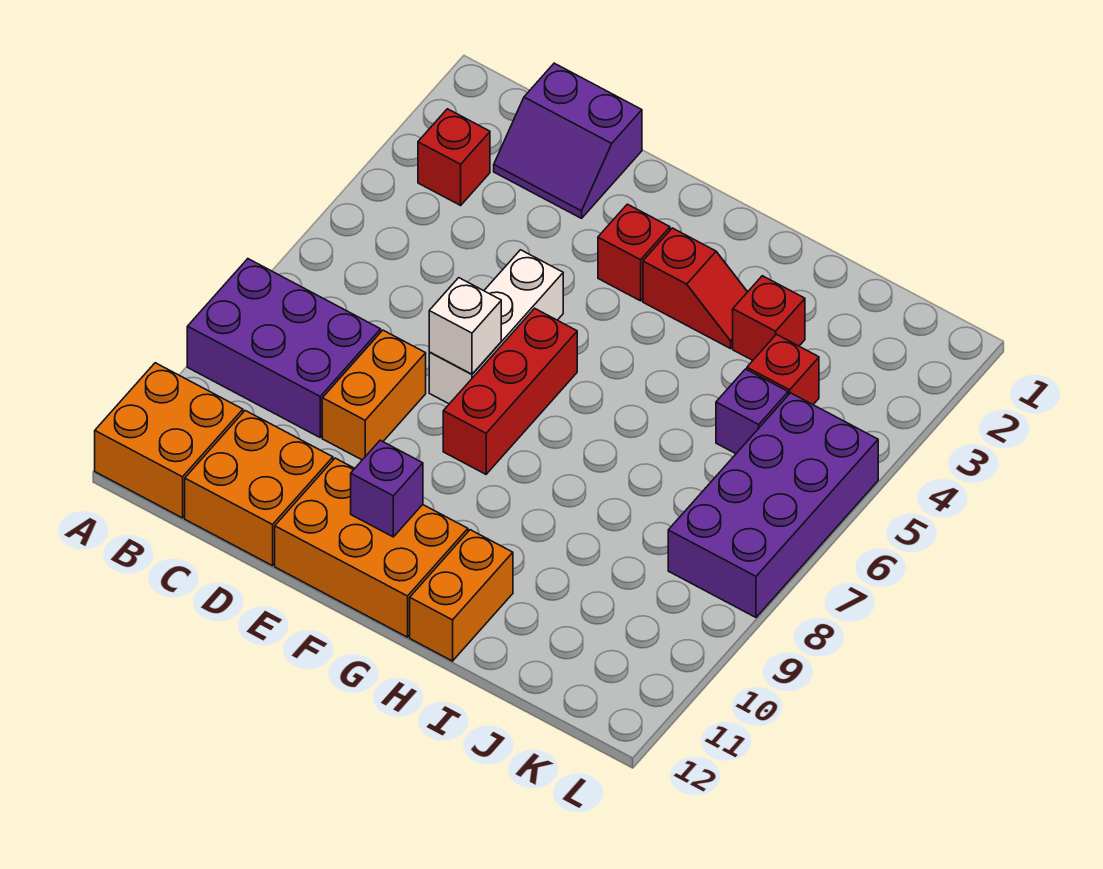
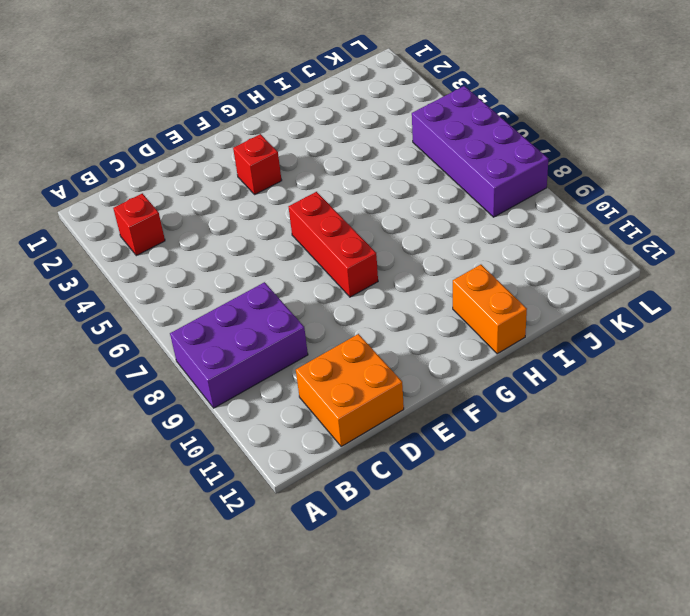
none -> orange 2x2 brick [95,363,243,518]
none -> purple 2x2 slope [494,63,642,218]
none -> orange 1x2 brick [322,330,426,460]

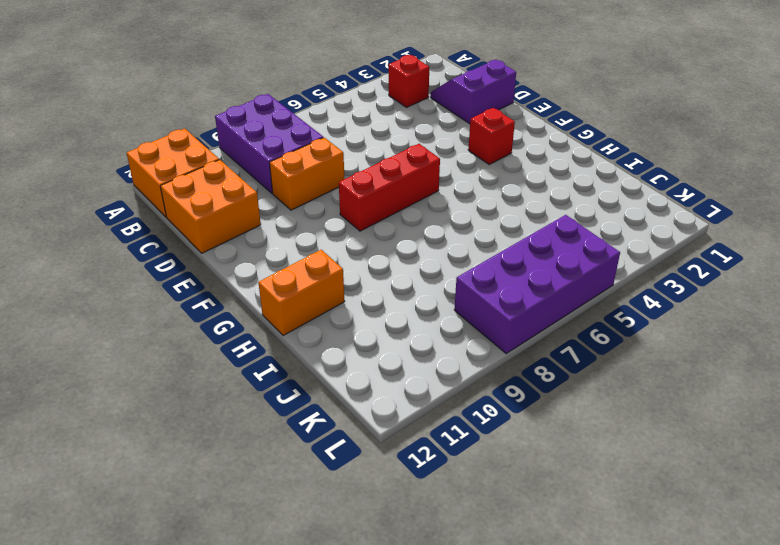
purple 2x2 slope [431,60,516,124] -> purple 2x2 slope turned to [494,63,642,218]
none -> white 1x3 brick [429,250,563,404]
none -> orange 2x3 brick [275,458,468,637]
none -> red 1x2 slope [643,228,747,349]

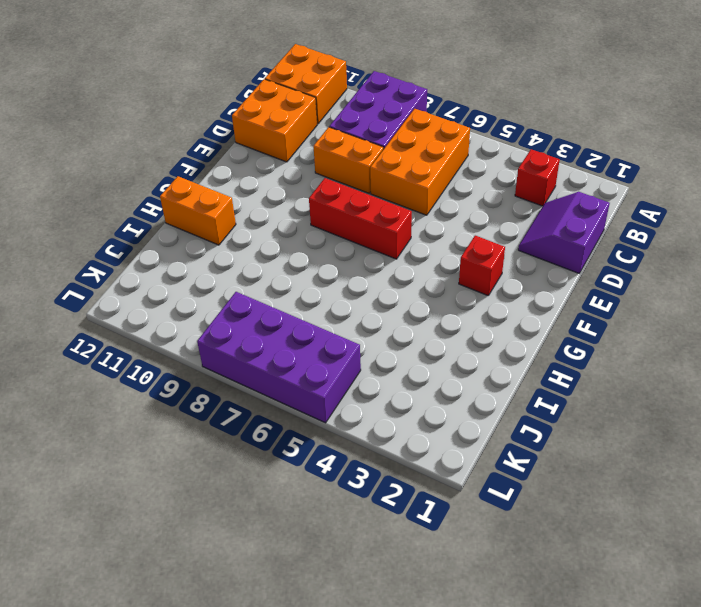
orange 2x3 brick [370,109,470,215] -> orange 2x3 brick moved to [275,458,468,637]
none -> white 1x3 brick [429,250,563,404]
none -> red 1x2 slope [643,228,747,349]
none -> red 1x1 brick [733,276,805,360]

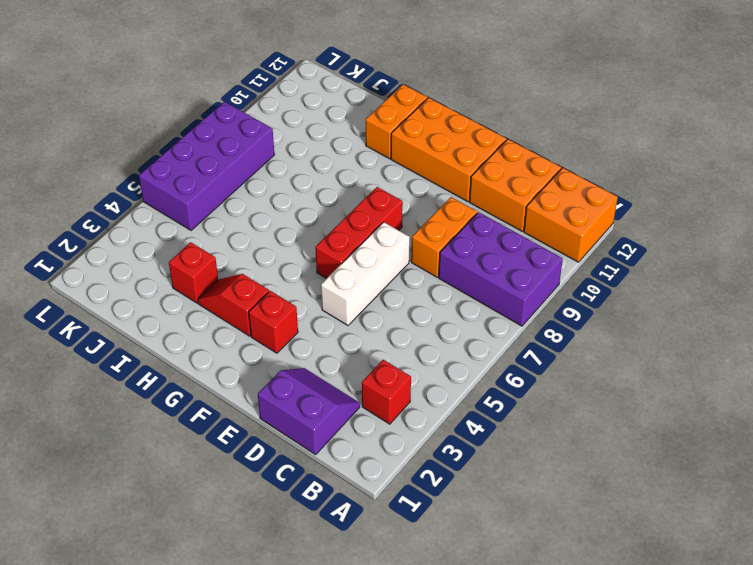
none -> red 1x1 brick [747,334,819,404]
none -> purple 1x1 brick [716,369,788,454]
none -> white 1x1 brick [429,278,501,374]

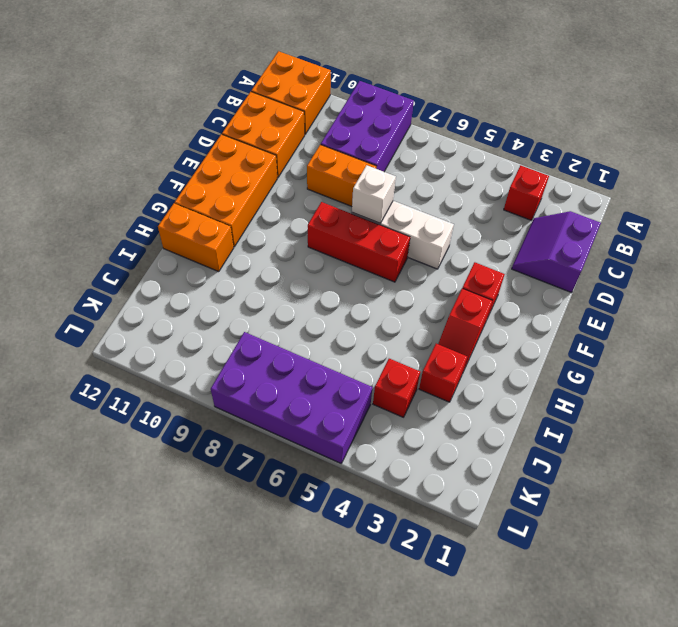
none -> purple 1x1 brick [716,369,788,454]
none -> purple 1x1 brick [351,440,423,537]

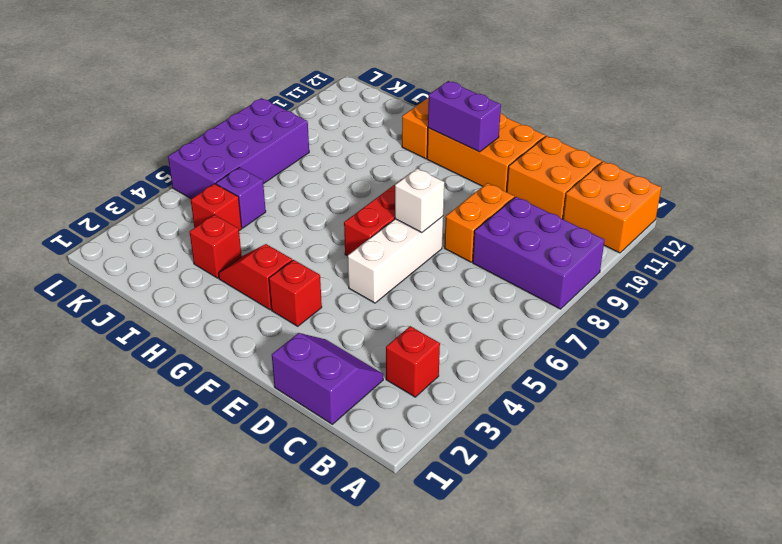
purple 1x2 brick [428,81,501,152] -> purple 1x1 brick [351,440,423,537]

